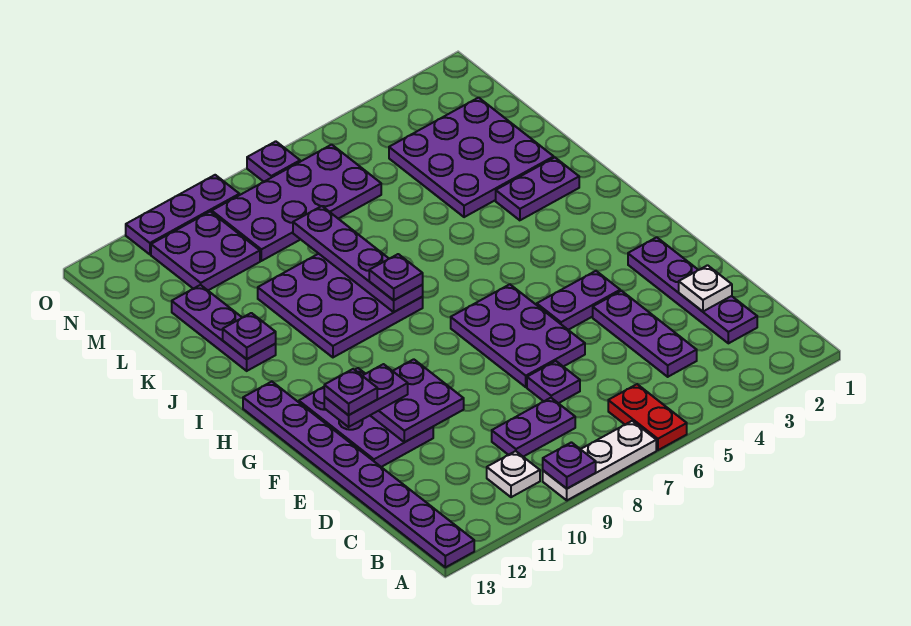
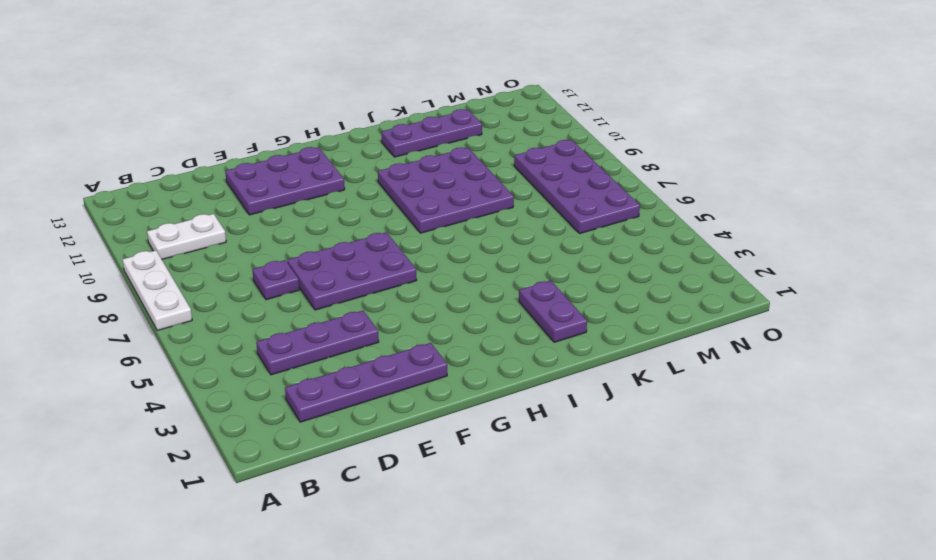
white 1x2 plate [147,214,226,259] -> white 1x1 plate [487,451,540,497]
none -> red 1x2 plate [608,384,687,450]
none -> purple 1x8 plate [243,382,474,567]
none -> purple 1x2 plate [492,398,575,457]

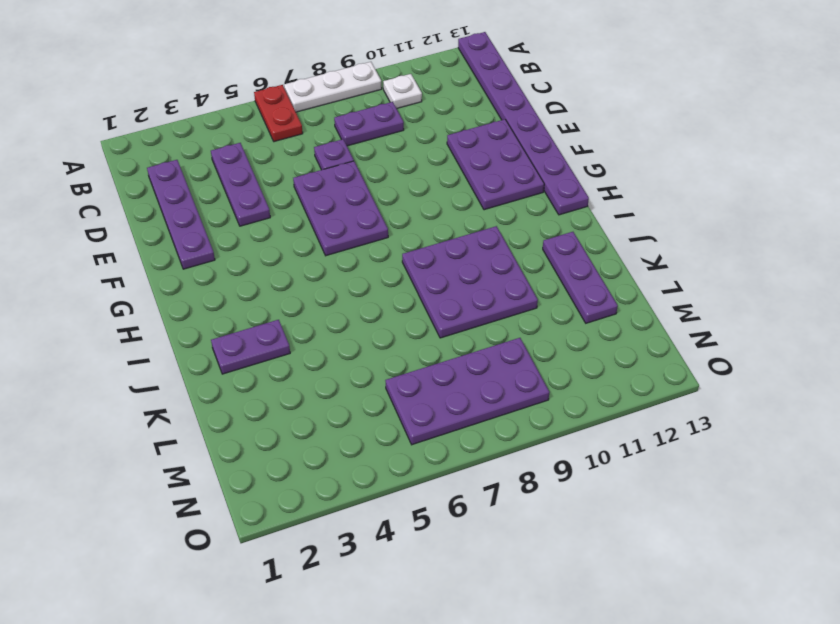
none -> purple 1x2 plate [537,271,620,330]
none -> purple 3x3 plate [389,98,554,217]
none -> purple 2x2 plate [151,212,260,290]

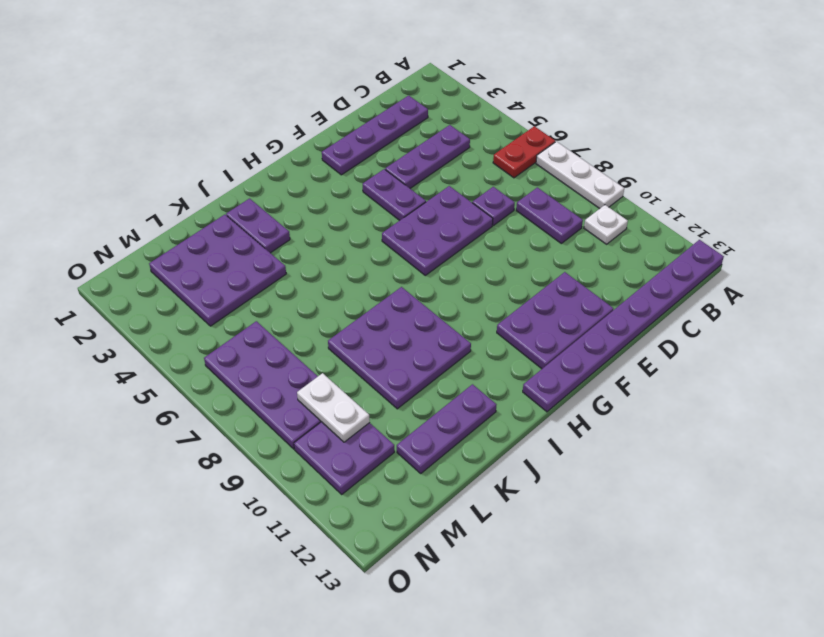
white 1x2 plate [297,373,370,442] -> none
none -> purple 1x1 plate [247,141,300,182]
none -> purple 1x3 plate [126,175,239,254]
none -> purple 1x1 plate [543,442,596,489]

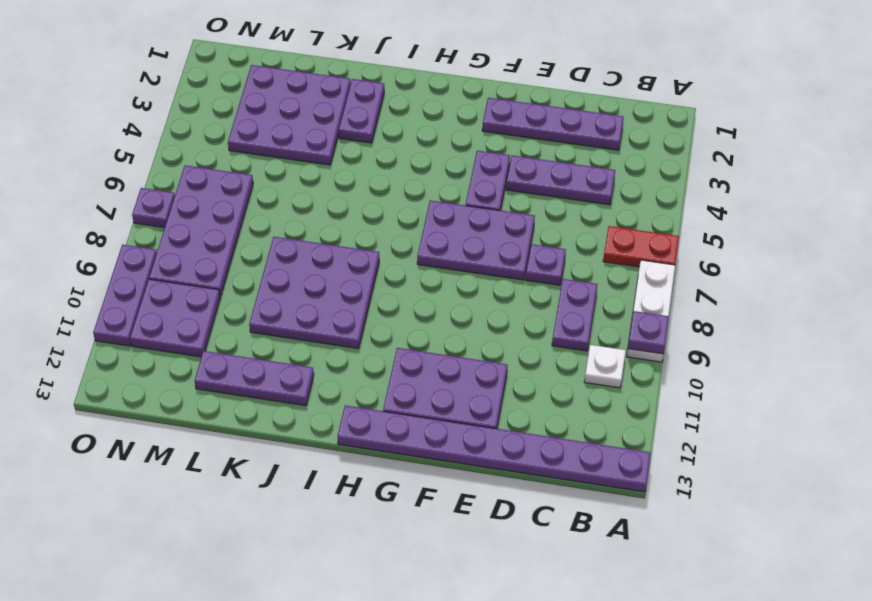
none -> white 1x1 plate [679,265,732,311]
none -> purple 2x2 plate [370,359,464,442]
none -> purple 1x4 plate [293,206,423,312]

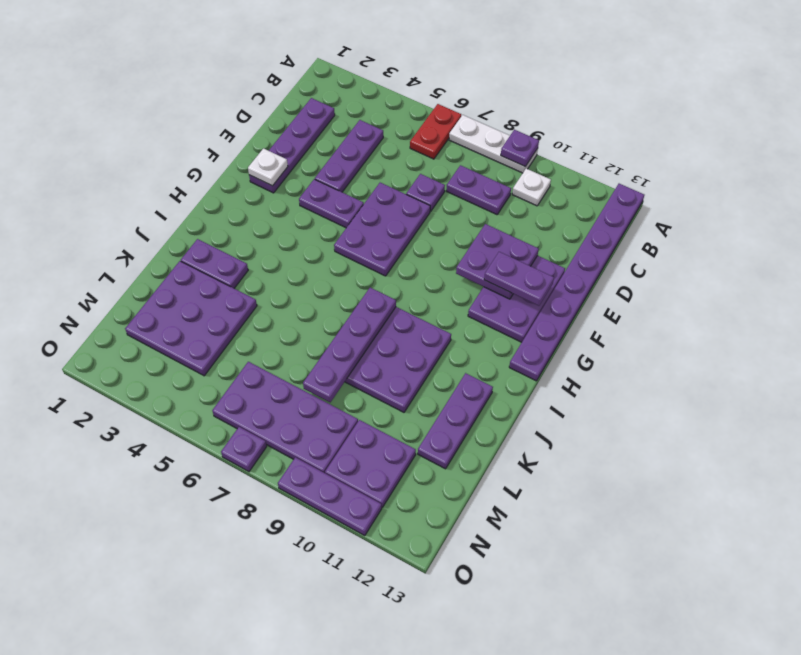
white 1x1 plate [248,149,288,186] -> white 1x1 plate moved to [679,265,732,311]
none -> purple 1x1 plate [223,313,276,359]
none -> purple 1x1 plate [369,254,423,300]
none -> purple 1x1 plate [324,369,377,415]

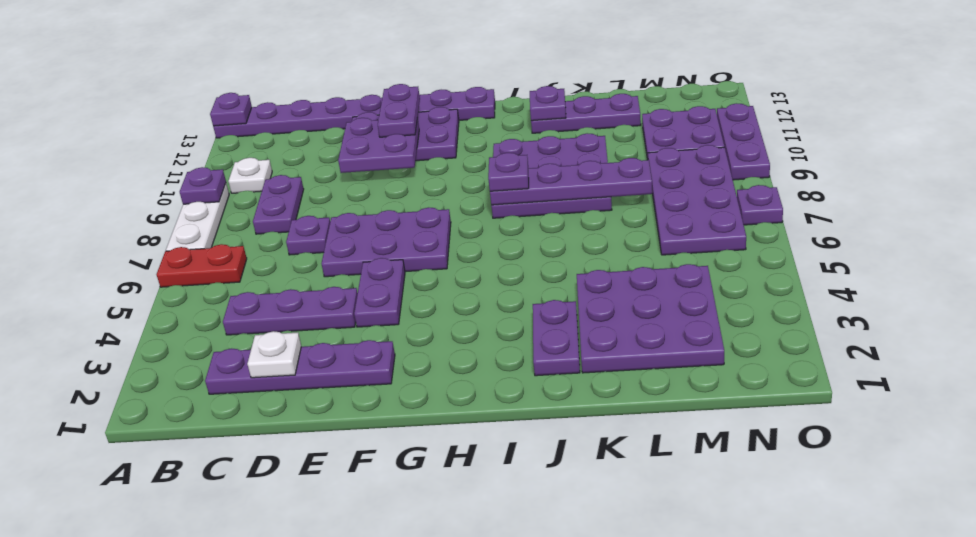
purple 1x1 plate [210,93,252,126] -> purple 1x1 plate moved to [324,369,377,415]

